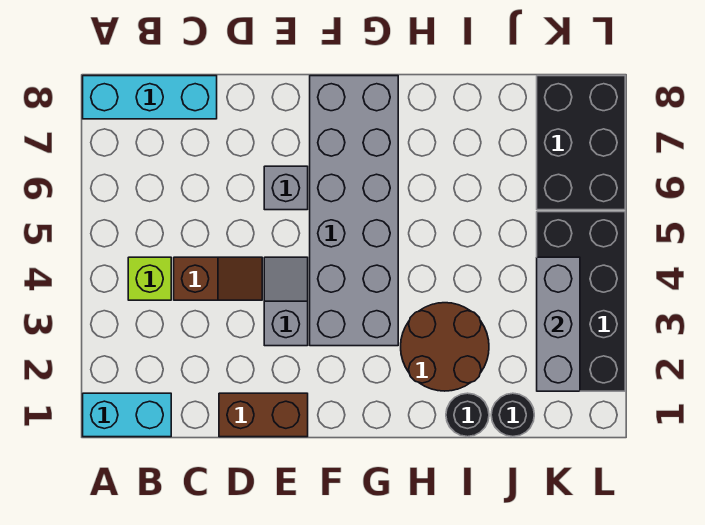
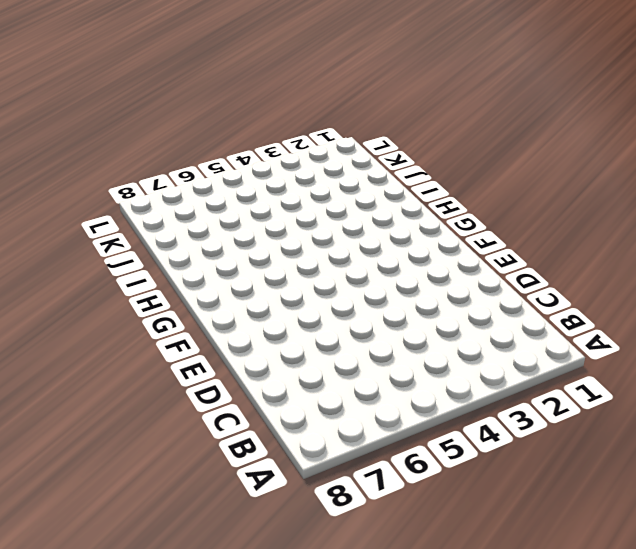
none -> cyan 1x2 brick [83,393,171,437]
none -> cyan 1x3 brick [83,76,217,119]
none -> lime 1x1 brick [128,257,171,300]

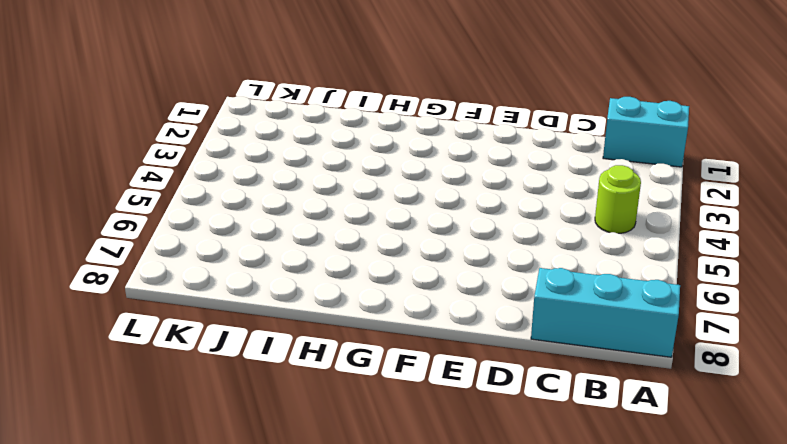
lime 1x1 round brick [595,165,641,233] -> lime 1x1 brick [128,257,171,300]
none -> brown 1x2 slope [174,257,262,300]
none -> brown 1x2 brick [219,393,308,437]
none -> grey 1x2 slope [264,257,308,346]

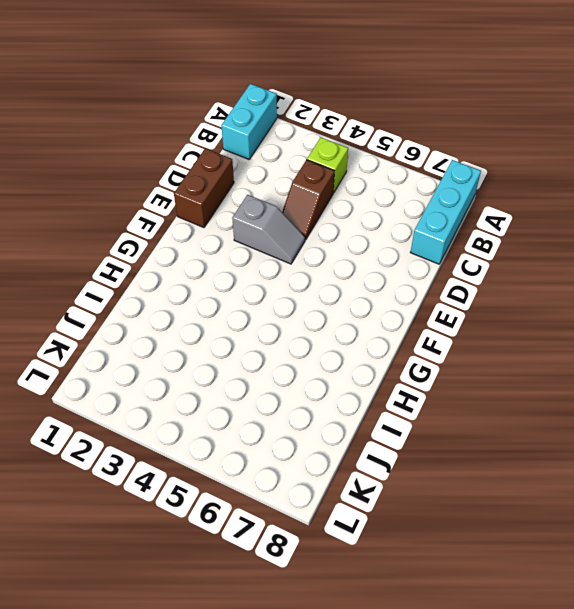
none -> grey 1x1 brick [264,166,308,210]
none -> grey 2x6 brick [310,76,398,346]
none -> brown 2x2 round brick [401,303,489,391]

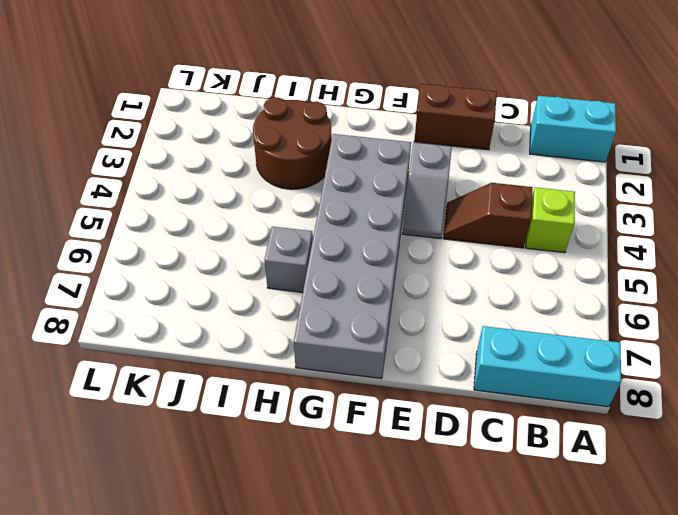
grey 1x1 brick [264,227,313,292] -> grey 1x1 brick moved to [264,166,308,210]
none -> black 1x1 round brick [446,393,489,437]
none -> black 1x1 round brick [491,393,534,437]
none -> black 2x4 brick [537,212,625,391]

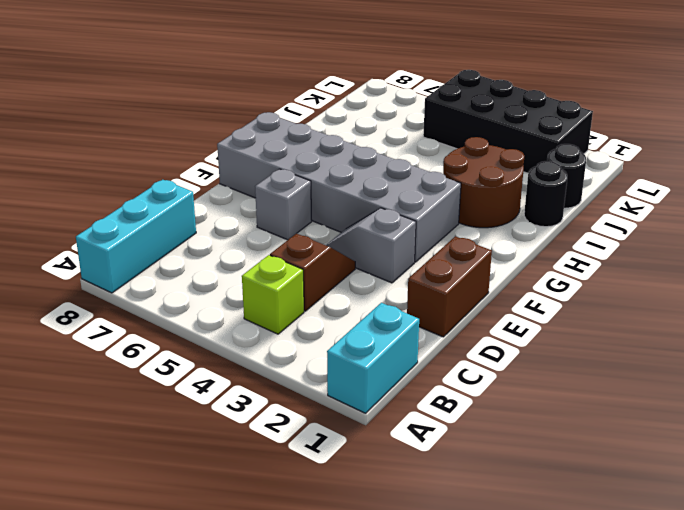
none -> black 2x3 brick [537,76,625,210]
none -> grey 1x3 brick [537,257,580,391]

